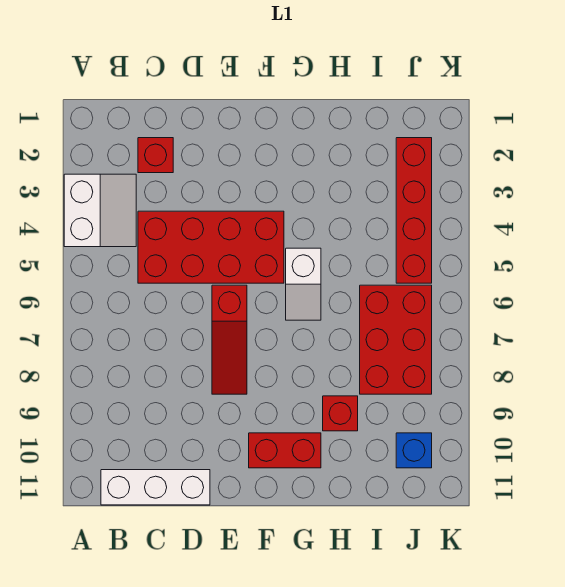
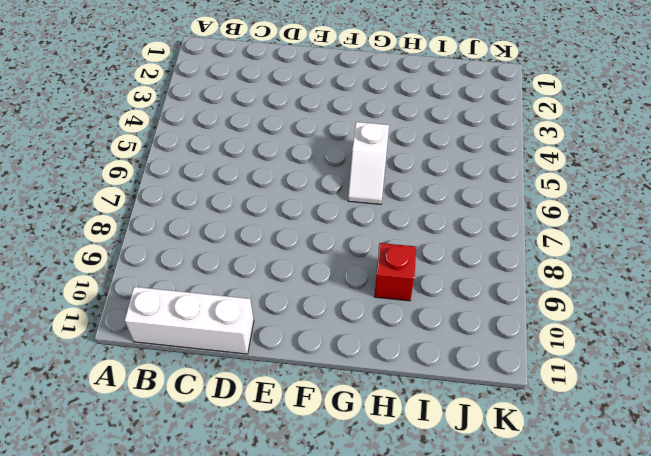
none -> white 2x2 slope [64,174,136,247]
none -> red 1x1 brick [138,138,173,173]

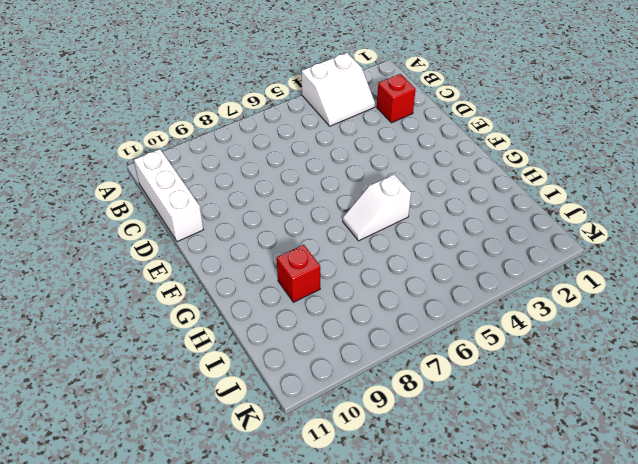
none -> red 2x4 brick [138,211,284,283]
none -> red 1x3 slope [212,285,247,394]

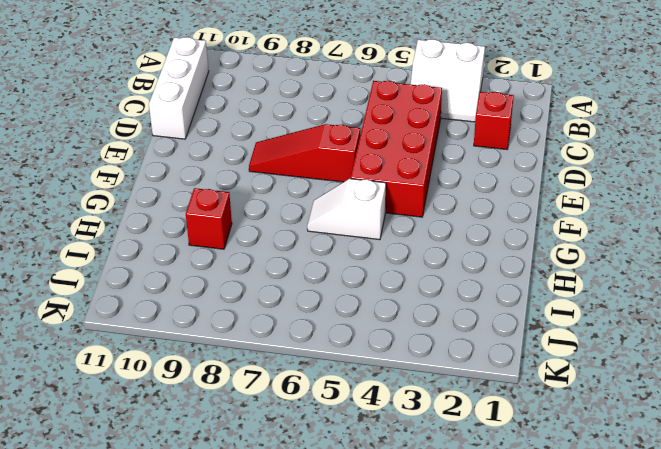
none -> red 1x2 brick [249,433,321,468]
none -> red 2x3 brick [360,285,432,394]

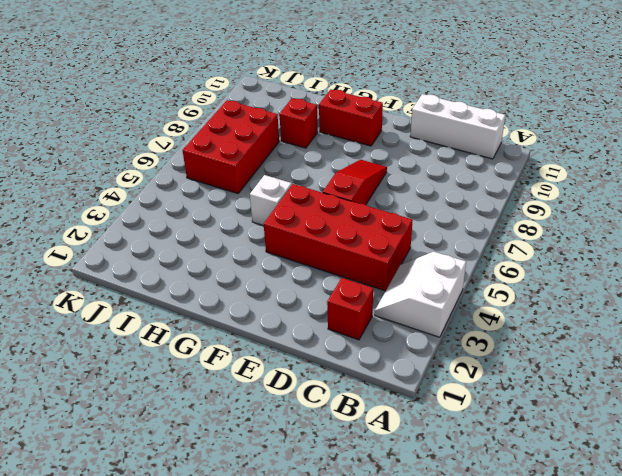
none -> red 1x4 brick [396,138,432,283]
none -> blue 1x1 brick [396,433,432,468]

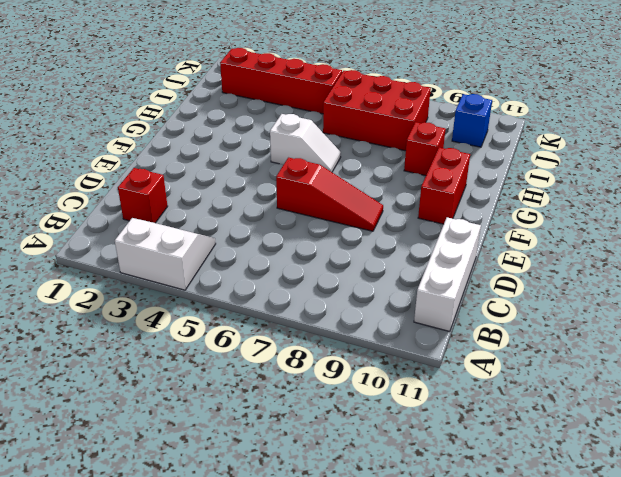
none -> red 2x4 brick [138,211,284,283]

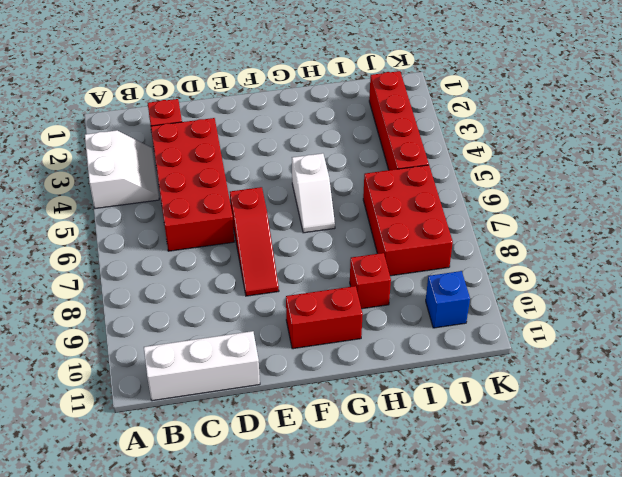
red 2x4 brick [151,118,234,251] -> red 2x4 brick turned to [138,211,284,283]

